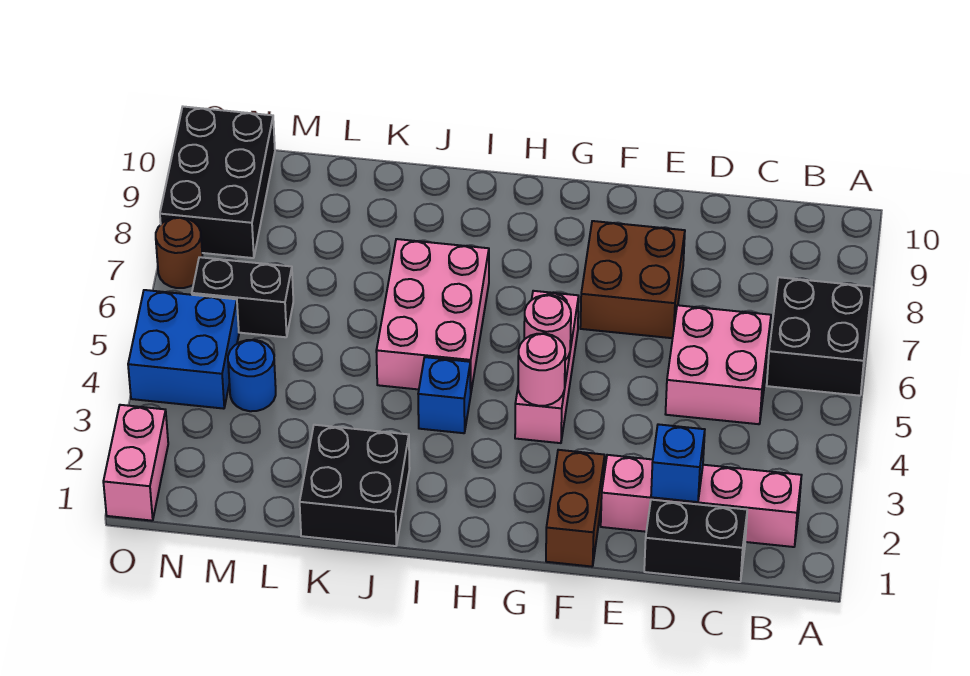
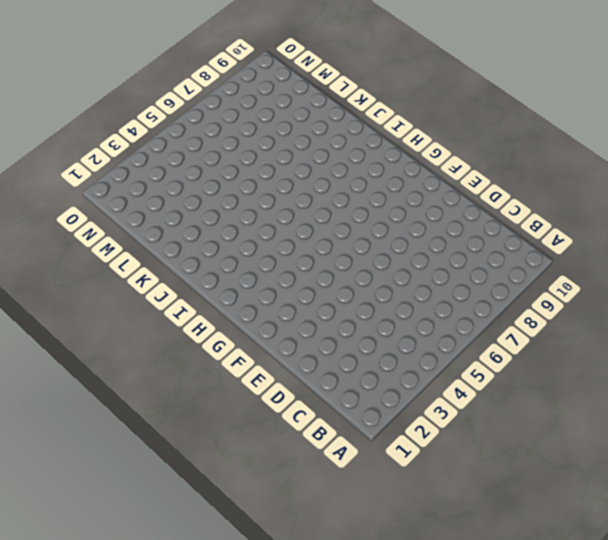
none -> black 2x2 brick [767,277,872,396]
none -> pink 1x4 brick [601,455,802,547]
none -> black 1x2 brick [644,500,747,582]

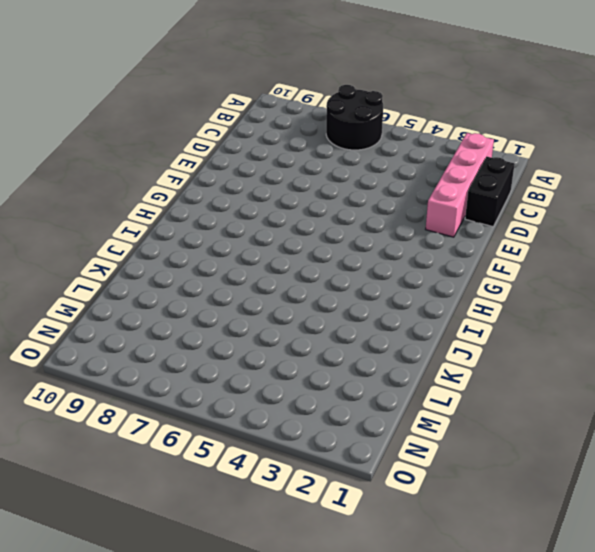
black 2x2 round brick [326,85,383,150] -> black 2x2 brick [767,277,872,396]
none -> pink 2x2 brick [666,305,771,424]
none -> brown 2x2 brick [580,221,685,338]
none -> brown 1x2 brick [546,450,605,567]

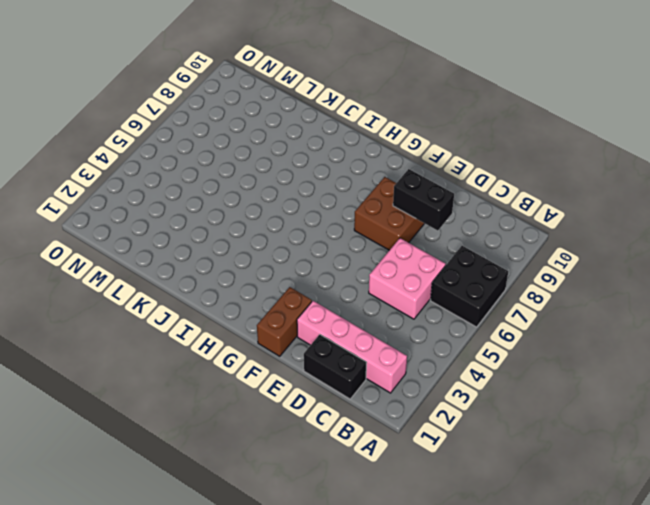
black 1x2 brick [393,169,454,231] -> black 1x2 brick moved to [192,257,293,337]
none -> pink 1x3 brick [515,291,579,443]
none -> blue 1x1 brick [418,357,471,433]
none -> pink 2x3 brick [376,239,489,391]

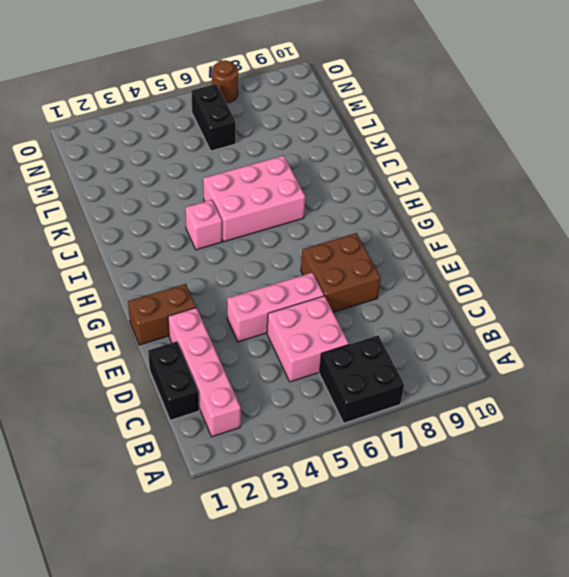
pink 1x3 brick [227,273,324,342] -> pink 1x3 brick moved to [515,291,579,443]
pink 1x1 brick [185,200,222,250] -> blue 1x1 brick [418,357,471,433]
none -> black 2x2 brick [300,425,410,546]
none -> blue 1x1 round brick [228,340,276,411]
none -> blue 2x2 brick [128,290,239,409]

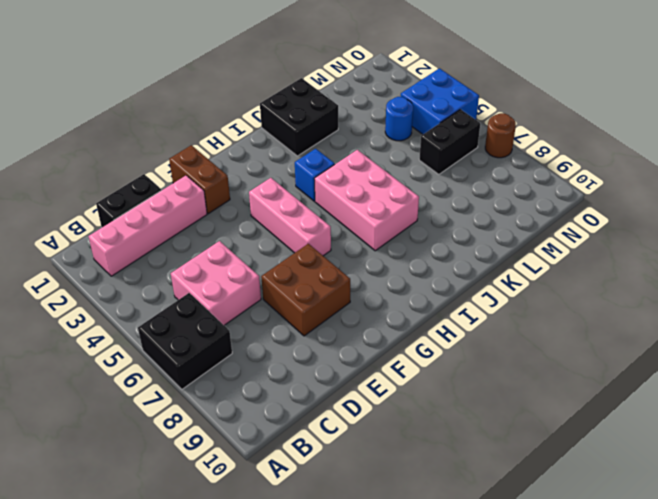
none -> black 2x3 brick [160,107,275,258]
none -> pink 1x2 brick [103,405,168,521]
none -> blue 1x1 brick [651,424,705,502]

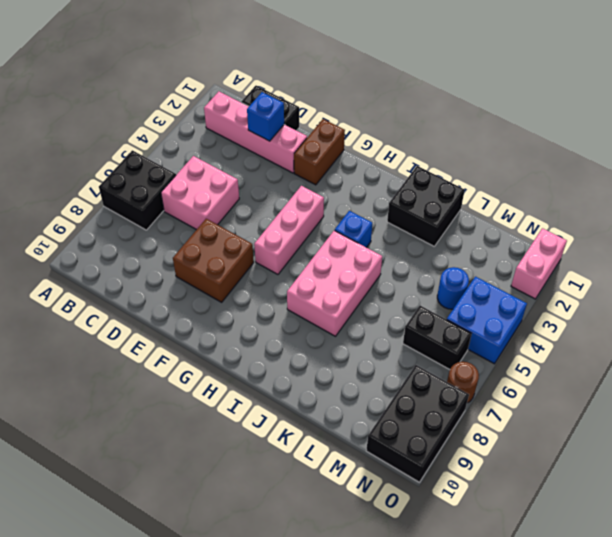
none -> pink 1x1 round brick [518,333,565,406]
none -> pink 1x1 round brick [524,295,571,360]

